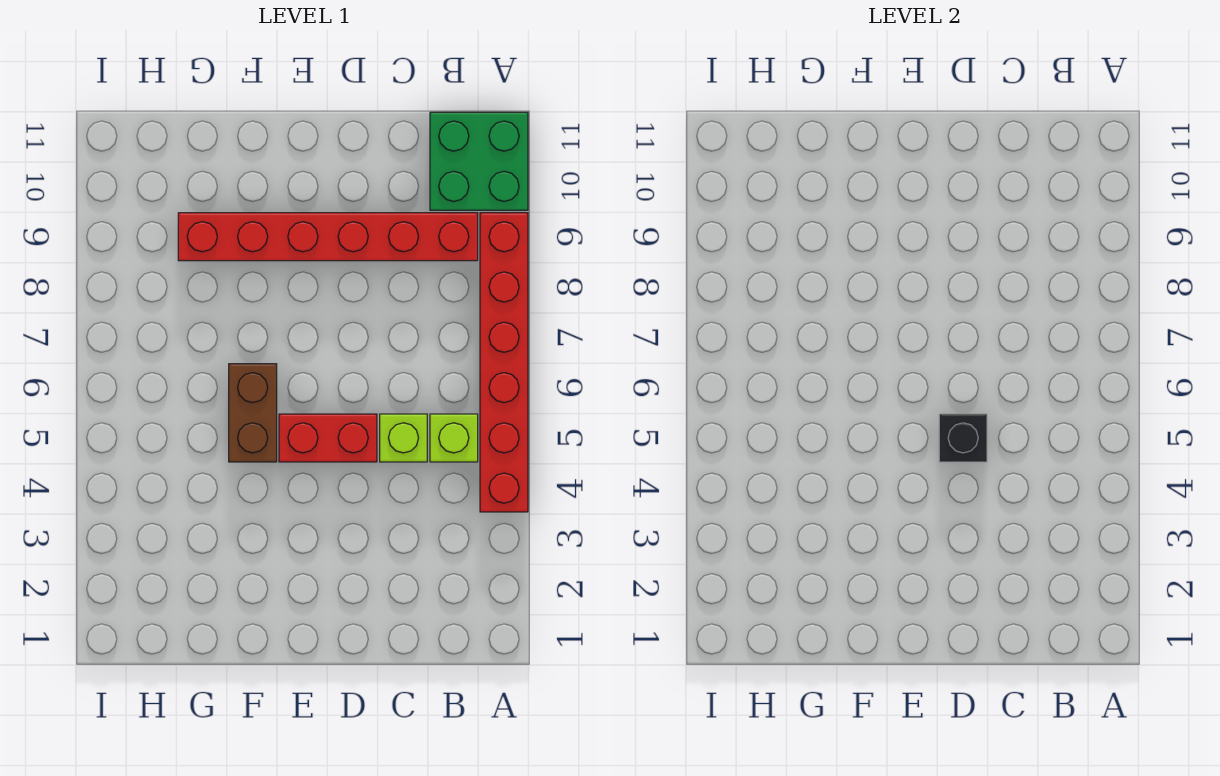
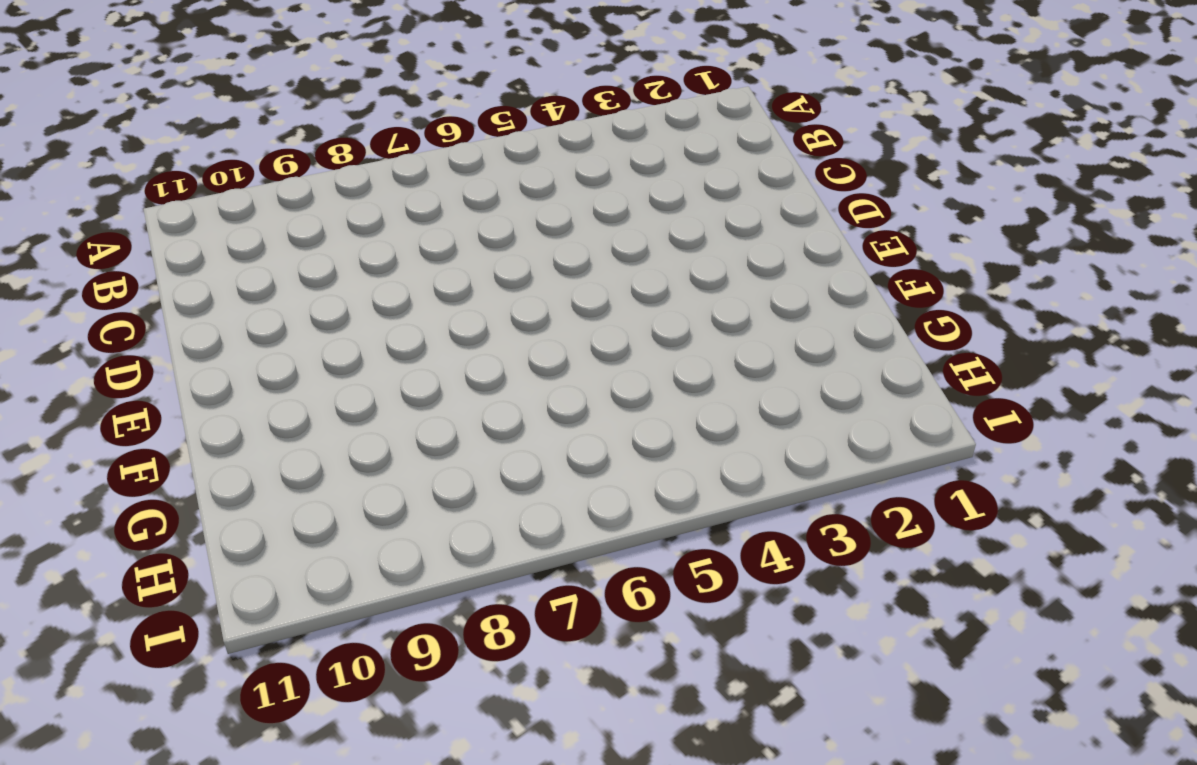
none -> red 1x6 brick [480,213,528,512]
none -> green 2x2 brick [430,112,528,210]

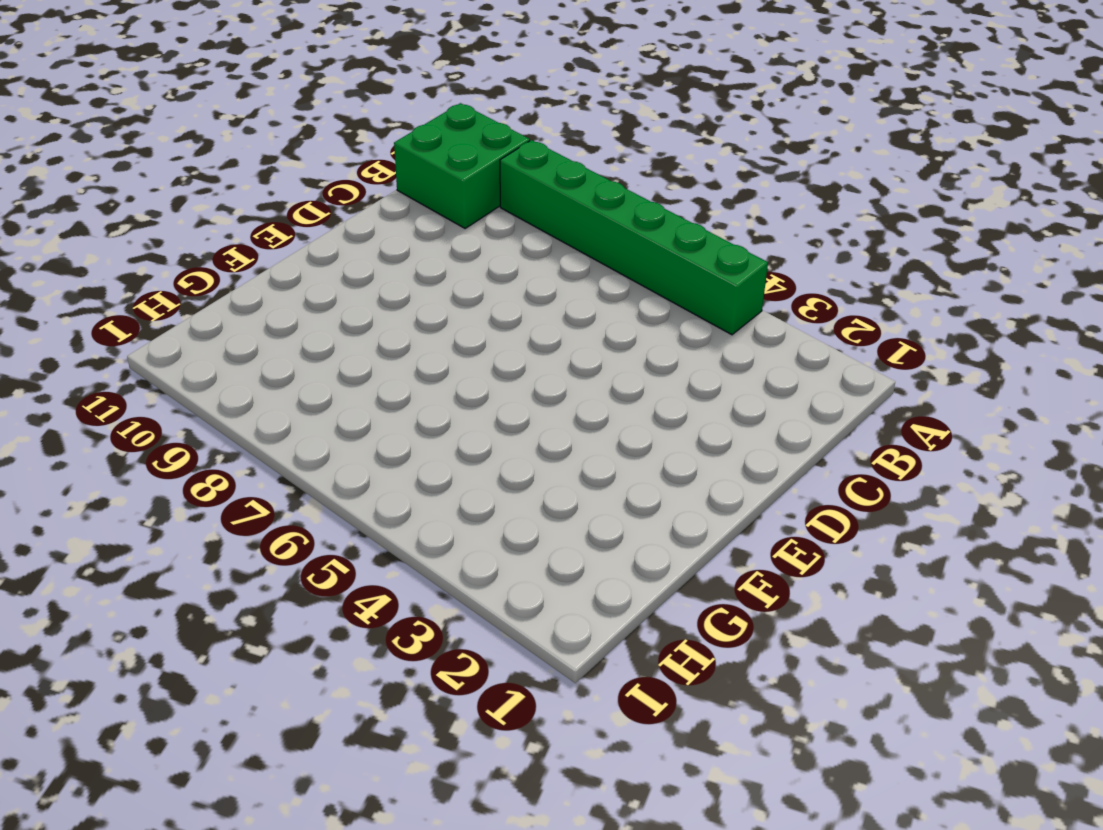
green 1x6 brick [500,140,768,335] -> red 1x6 brick [480,213,528,512]
none -> lime 1x1 brick [430,414,478,462]
none -> red 1x6 brick [178,213,478,261]

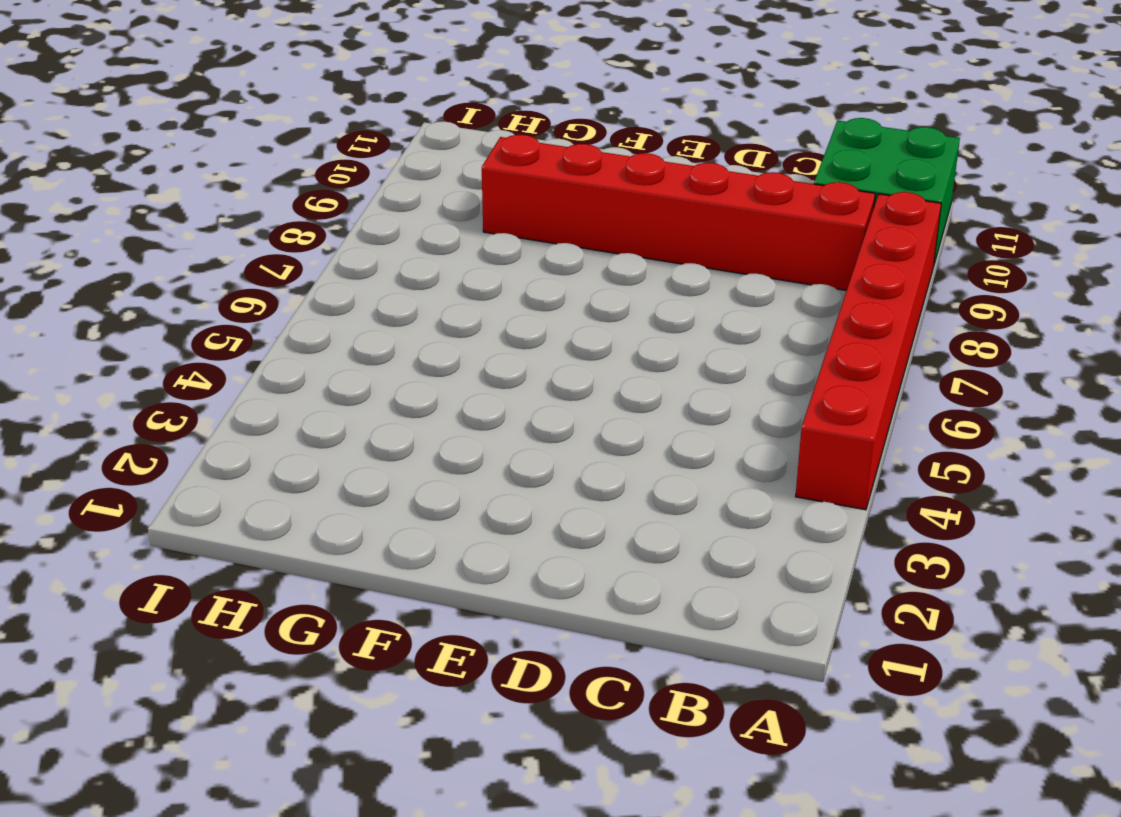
none -> lime 1x1 brick [430,414,478,462]
none -> lime 1x1 brick [380,414,427,462]

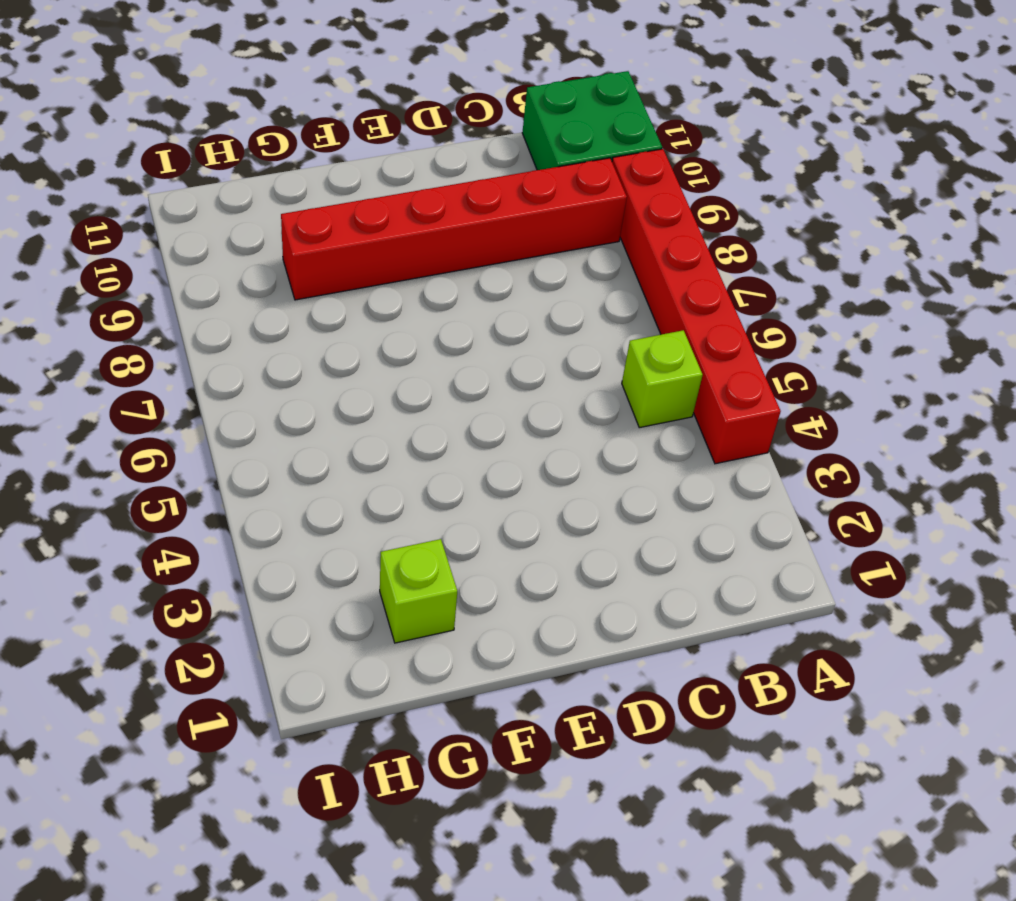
lime 1x1 brick [380,539,457,643] -> lime 1x1 brick moved to [380,414,427,462]
none -> red 1x2 brick [279,414,377,462]
none -> brown 1x2 brick [229,364,277,462]

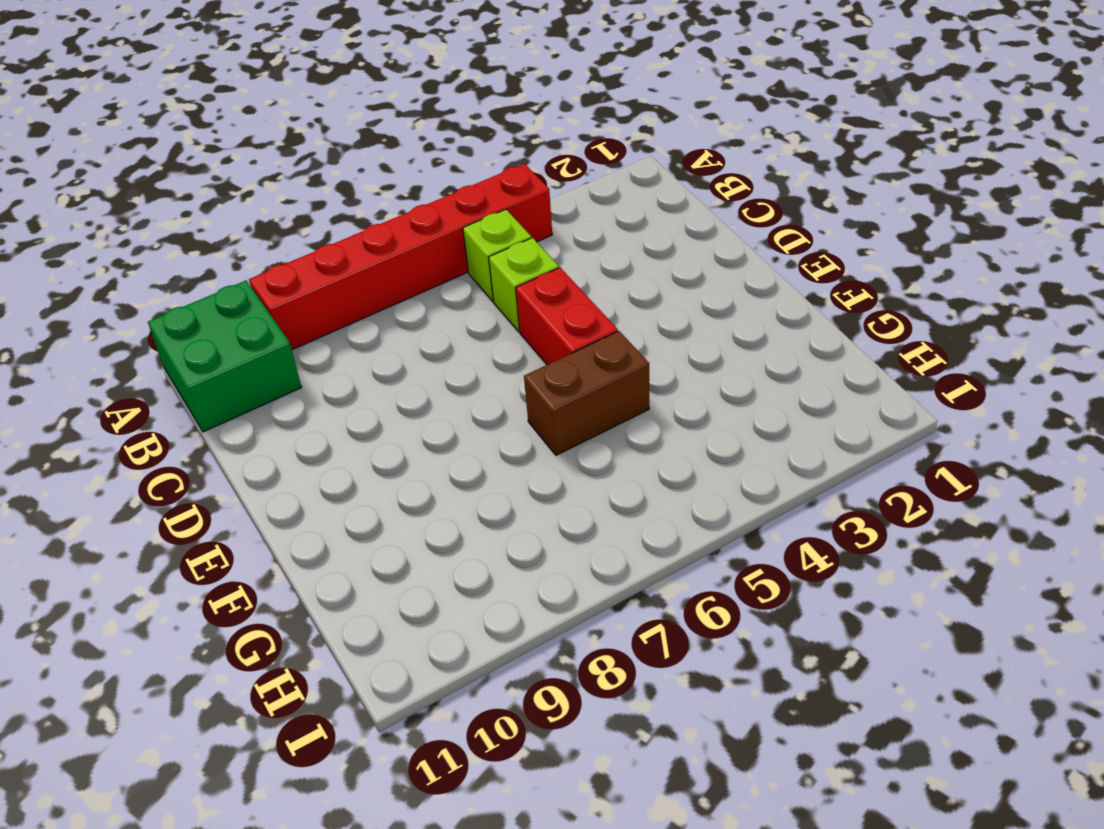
none -> red 1x6 brick [178,213,478,261]
none -> black 1x1 brick [939,414,987,462]

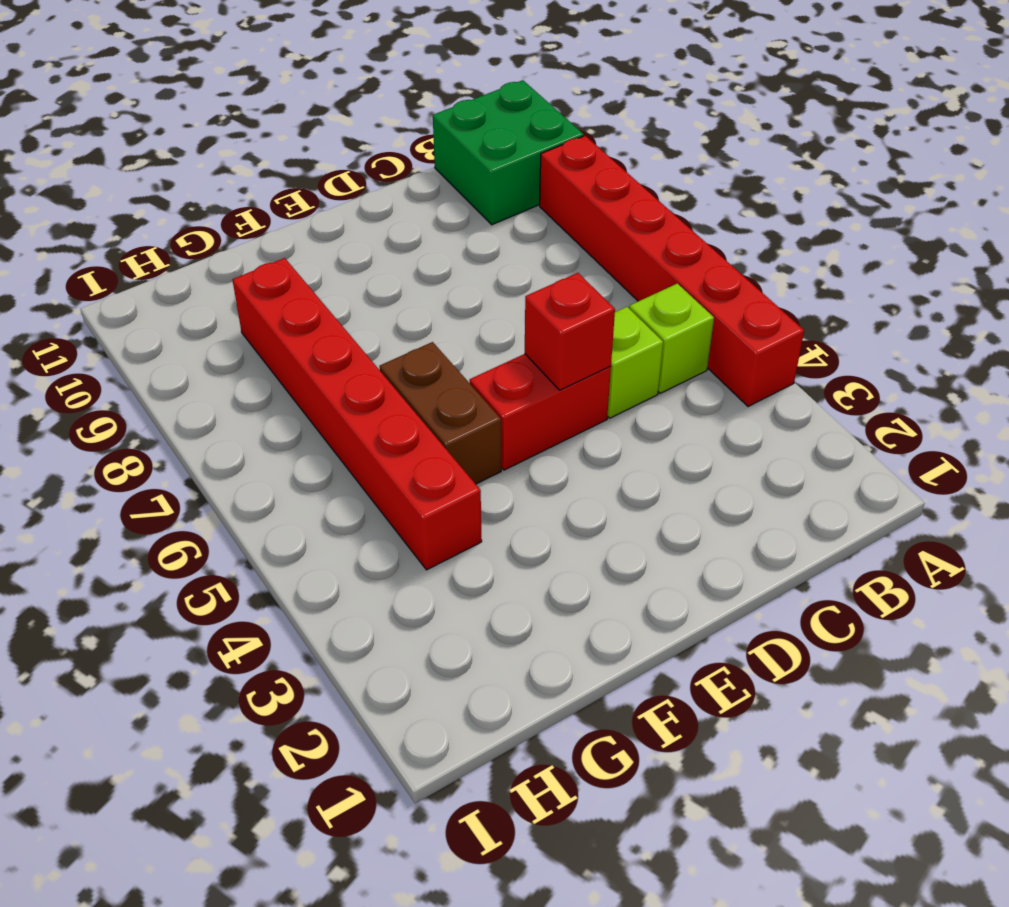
red 1x1 brick [525,273,615,390] -> black 1x1 brick [939,414,987,462]
red 1x6 brick [233,258,482,570] -> red 1x6 brick turned to [178,213,478,261]

